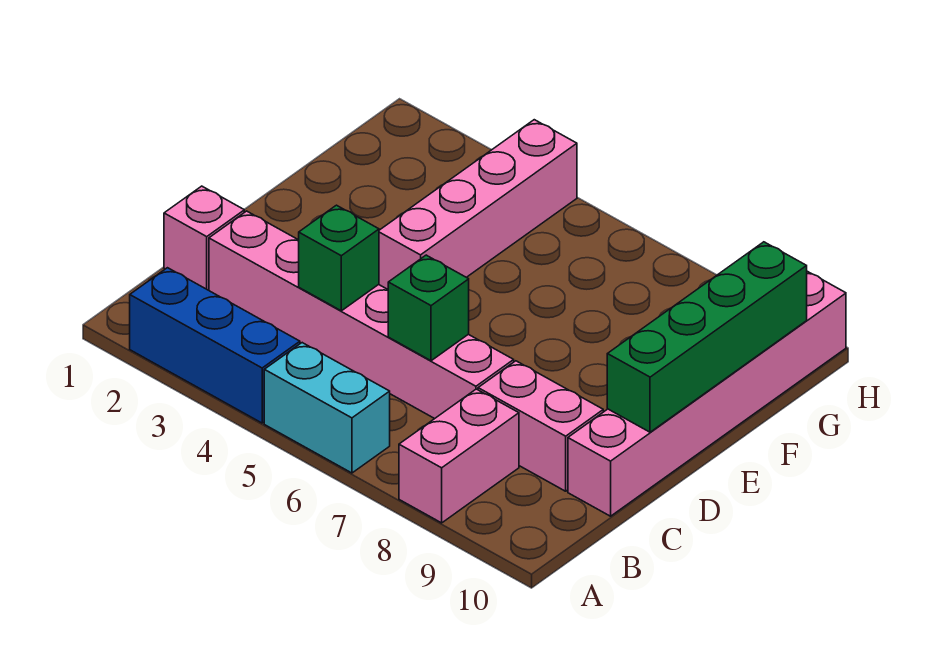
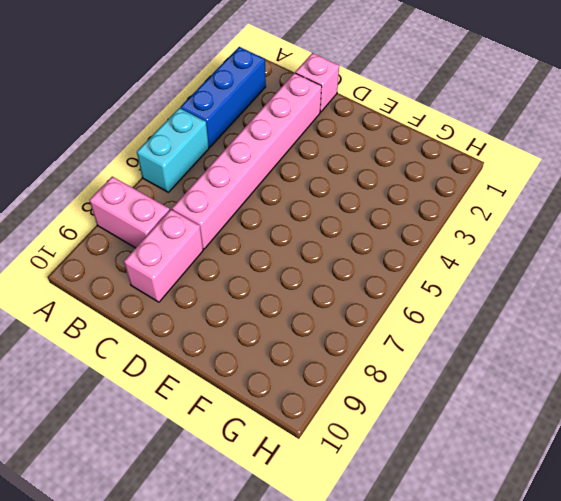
none -> pink 1x6 brick [568,271,846,516]
none -> pink 1x4 brick [379,120,577,289]

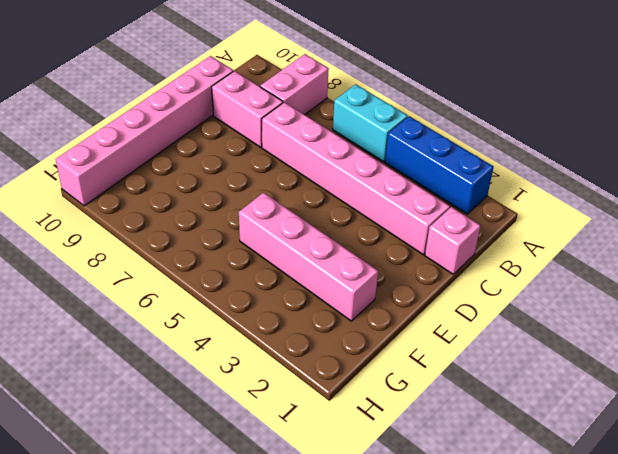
pink 1x4 brick [239,193,378,321] -> pink 1x4 brick turned to [379,120,577,289]
none -> green 1x1 brick [299,205,379,311]
none -> green 1x1 brick [388,255,469,361]

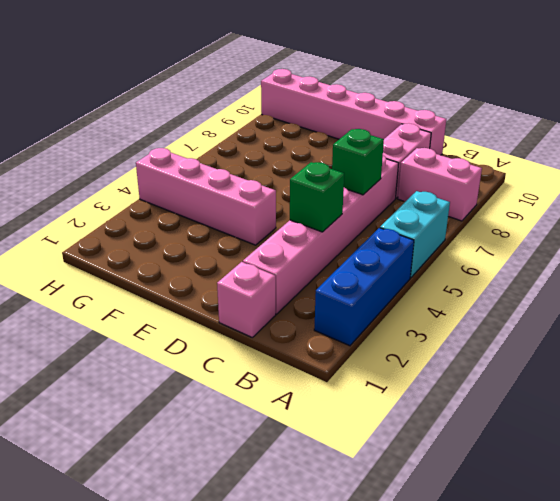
none -> green 1x4 brick [607,242,807,432]

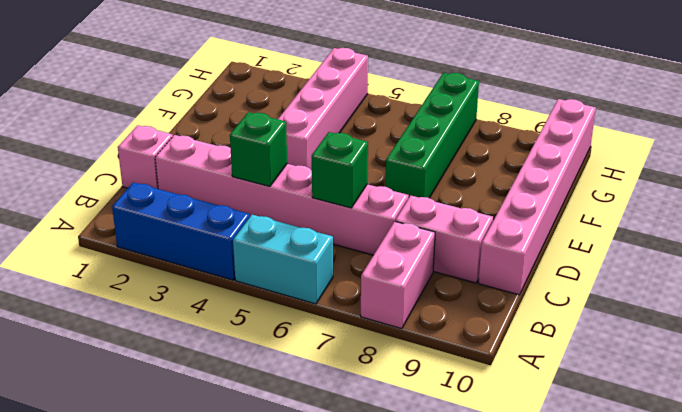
green 1x4 brick [386,73,479,198] -> green 1x4 brick moved to [607,242,807,432]

